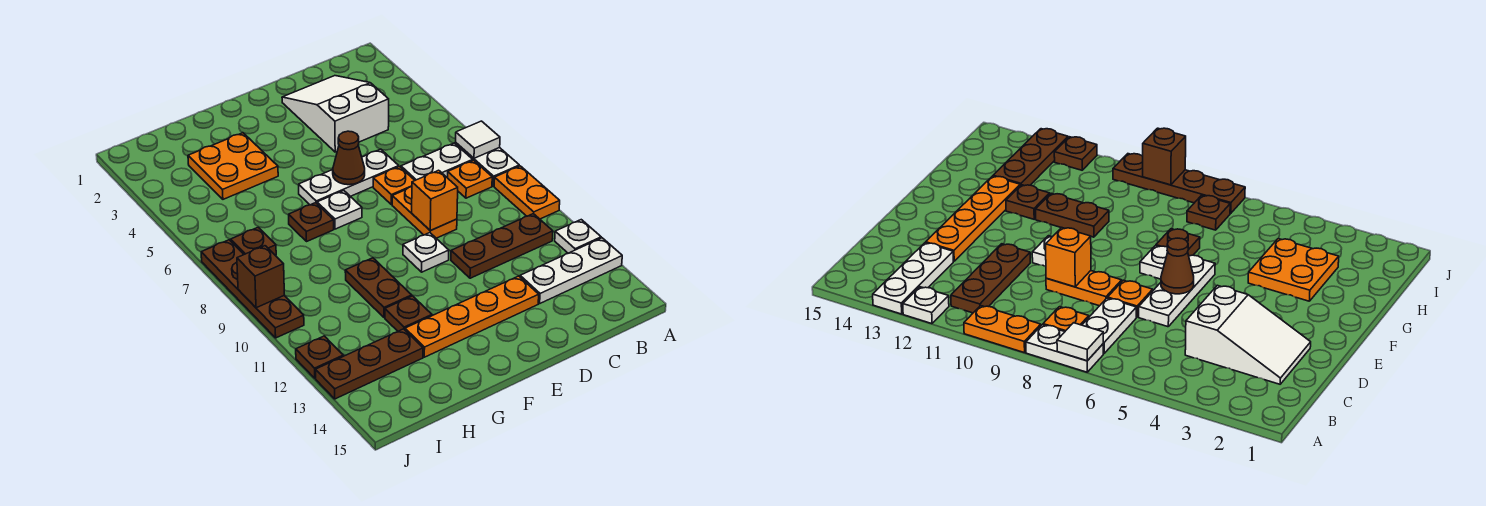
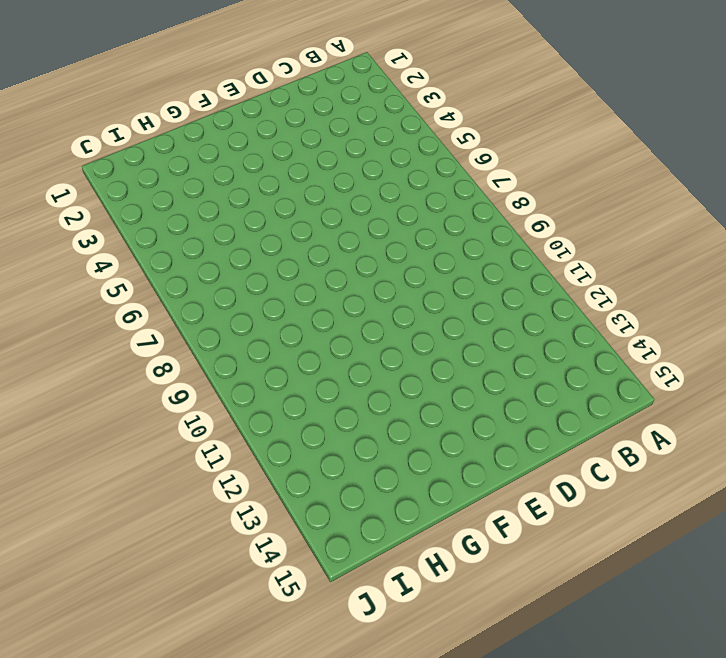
none -> white 1x2 plate [456,143,519,186]
none -> orange 1x2 plate [494,166,560,219]
none -> white 1x1 plate [555,220,601,253]

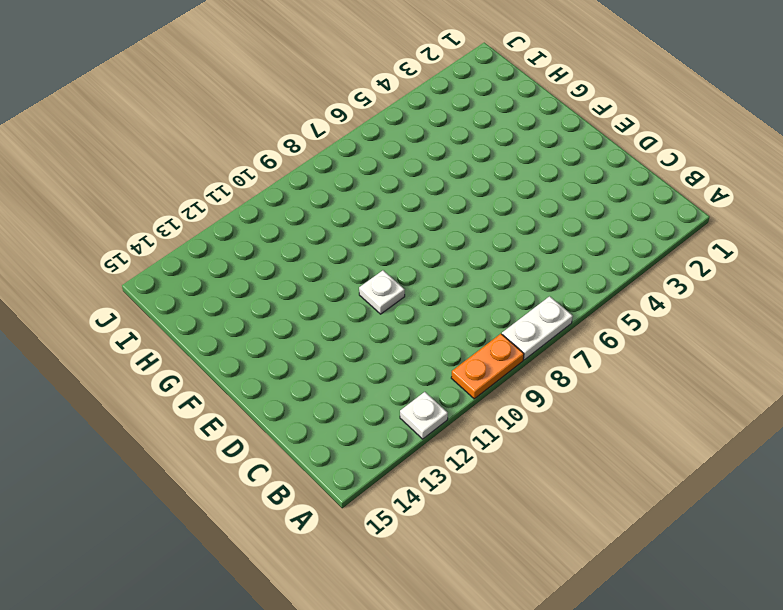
none -> white 1x3 plate [520,238,622,303]
none -> white 1x2 plate [401,143,473,180]
none -> orange 1x1 plate [448,160,492,198]

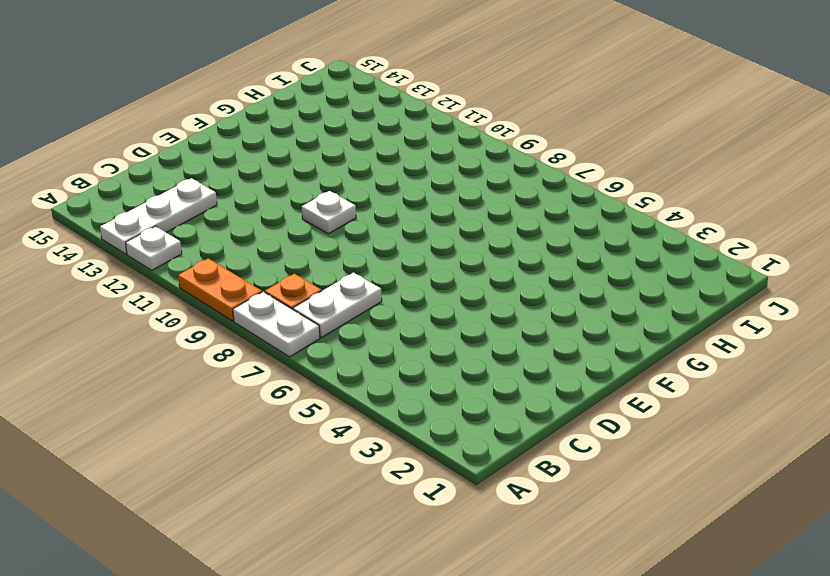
none -> brown 1x3 plate [451,214,553,278]
none -> white 2x3 slope [282,76,389,152]
none -> white 1x3 plate [299,149,399,205]

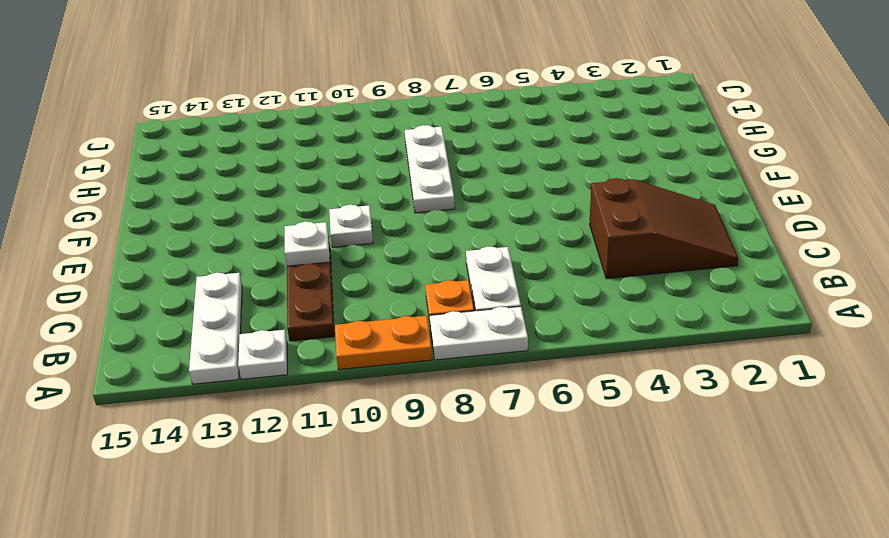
brown 2x3 slope [590,178,738,279] -> white 2x3 slope [282,76,389,152]
white 1x1 plate [285,222,330,266] -> white 1x1 plate moved to [317,191,362,229]
white 1x3 plate [405,125,455,213] -> white 1x3 plate moved to [299,149,399,205]
none -> orange 1x1 plate [373,167,415,205]
none -> orange 1x2 plate [392,187,457,238]
none -> orange 1x4 plate [405,276,539,357]

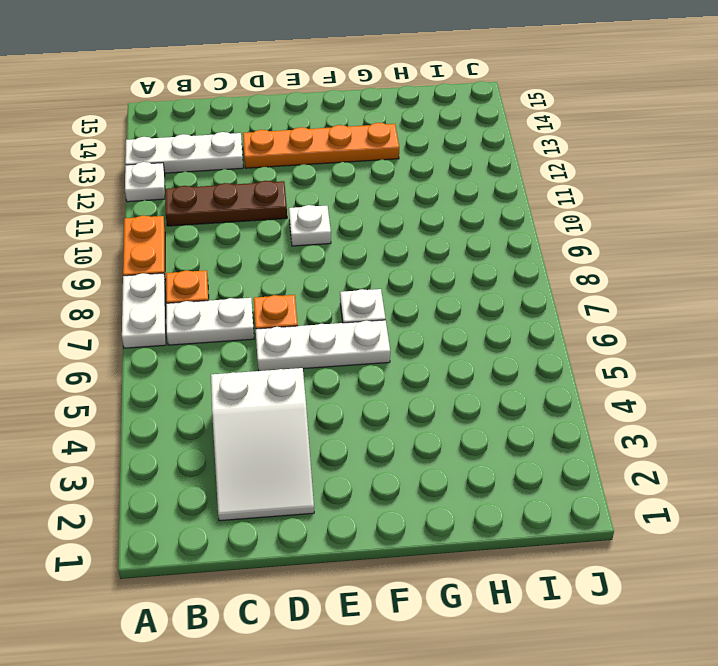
none -> orange 1x2 plate [392,187,457,238]
none -> orange 2x2 plate [188,133,278,199]
none -> brown 1x1 plate [289,203,334,241]

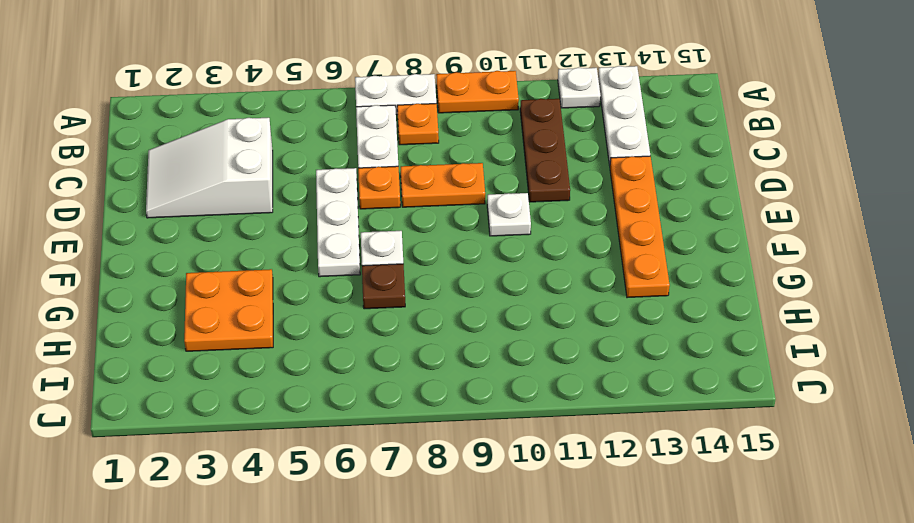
none -> brown 1x2 plate [345,258,412,317]
none -> brown 1x1 plate [385,296,432,331]
none -> brown 1x3 plate [316,329,423,399]

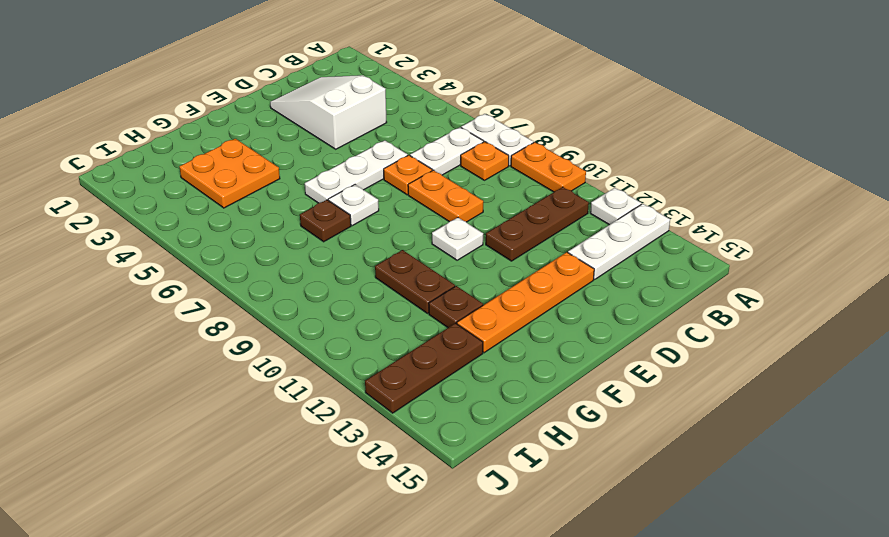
none -> brown 1x1 plate [231,227,276,255]
none -> brown 1x4 plate [201,240,304,338]
none -> brown 1x1 plate [296,336,343,378]

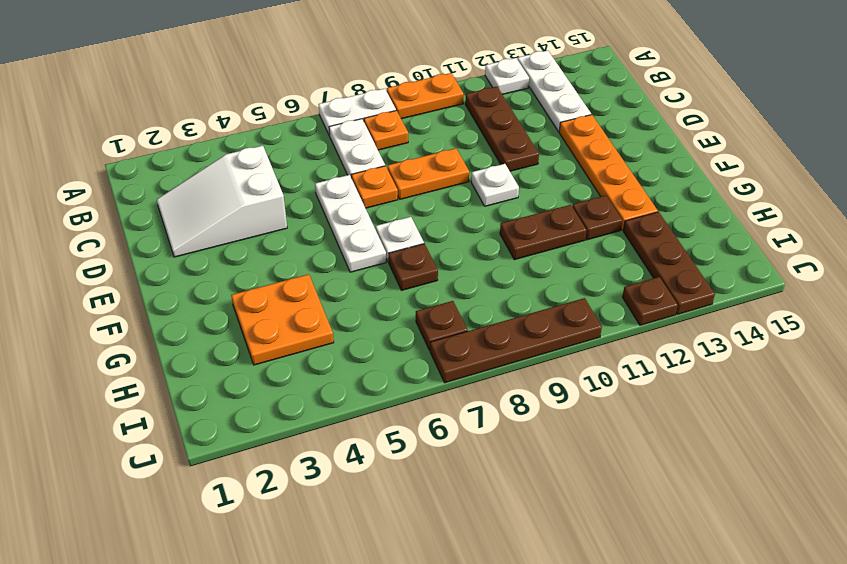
none -> white 1x1 tile [456,121,500,158]
none -> orange 1x1 brick [412,170,458,231]
none -> brown 1x1 cone [333,131,365,185]

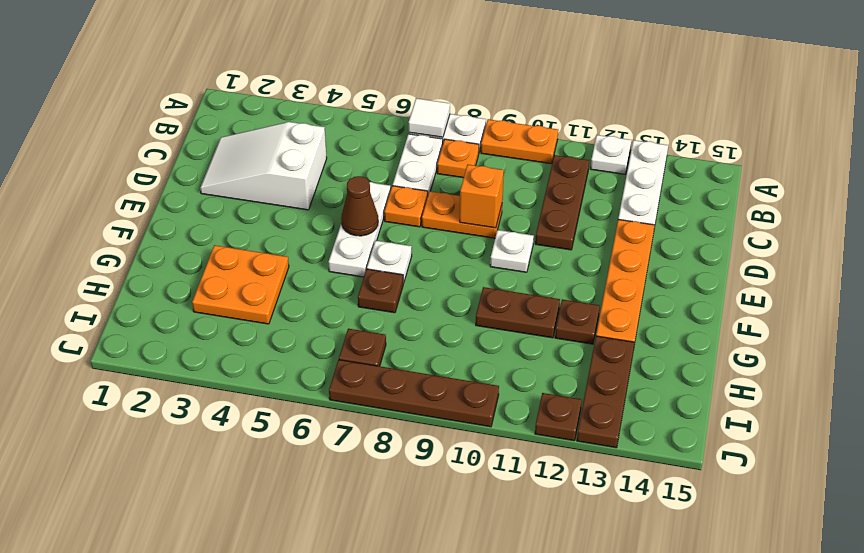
none -> brown 1x1 brick [237,246,284,308]

